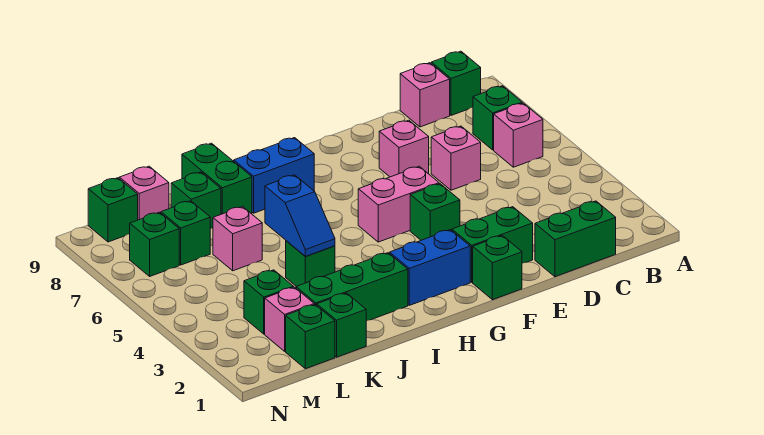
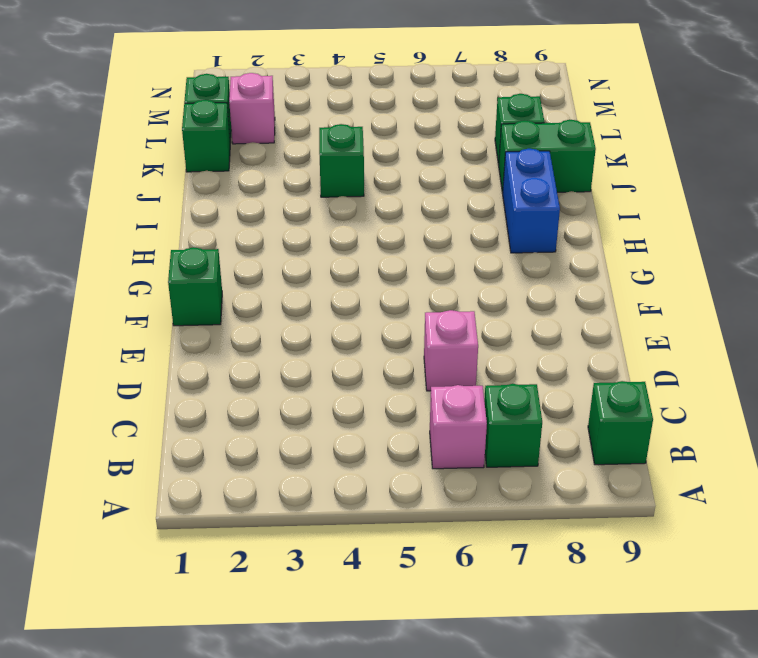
none -> green 1x2 brick [535,201,616,277]
none -> pink 1x1 brick [400,63,450,127]
none -> green 1x2 brick [452,207,533,282]

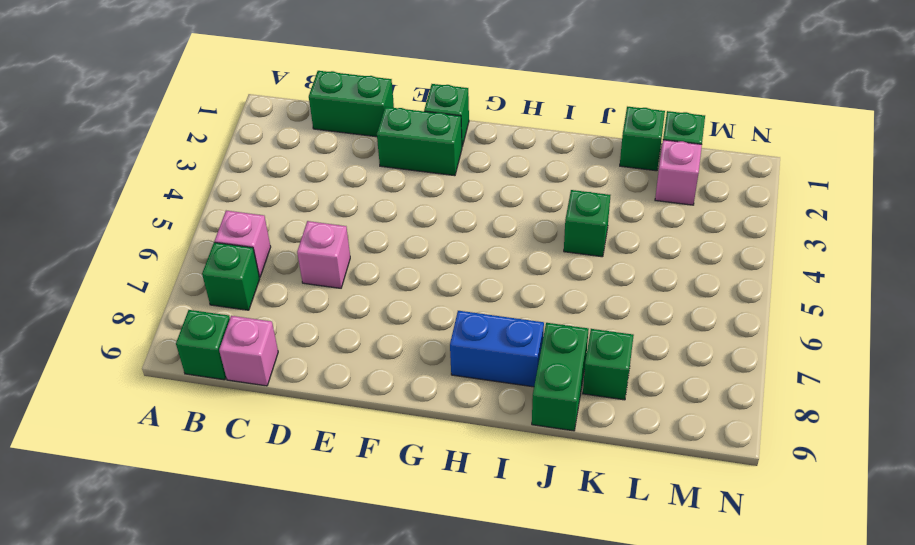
none -> pink 1x1 brick [379,120,429,177]
none -> green 1x1 brick [410,184,460,240]
none -> pink 1x2 brick [358,166,439,242]

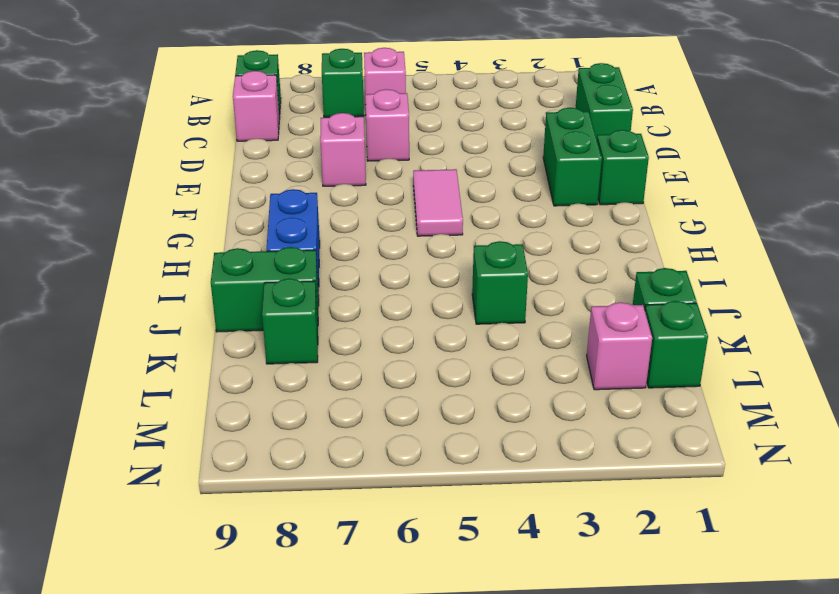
pink 1x2 tile [413,169,463,236] -> pink 1x2 brick [358,166,439,242]
none -> green 1x1 brick [410,184,460,240]
none -> blue 1x2 brick [390,230,470,305]
none -> green 1x3 brick [296,253,408,321]

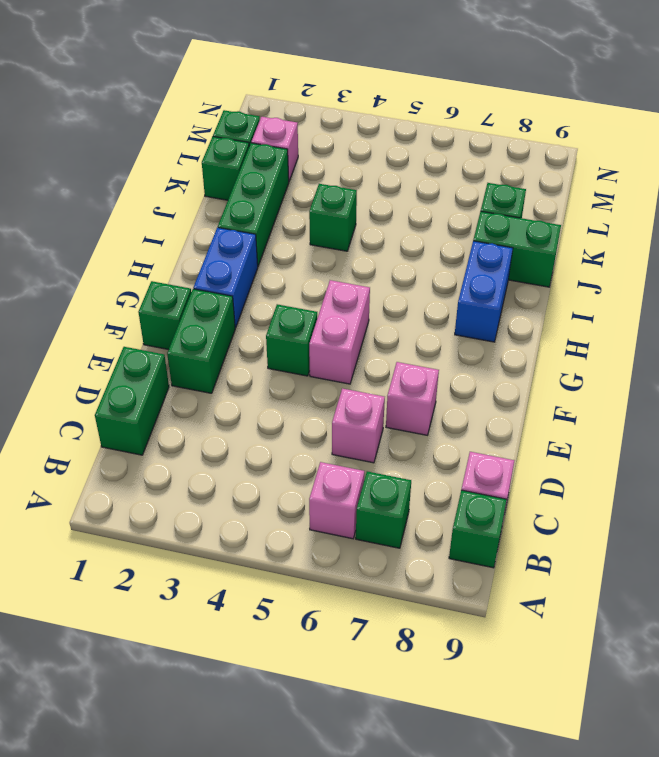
none -> pink 1x1 brick [213,207,262,271]
none -> green 1x1 brick [244,270,294,334]
none -> green 1x1 brick [161,201,210,265]

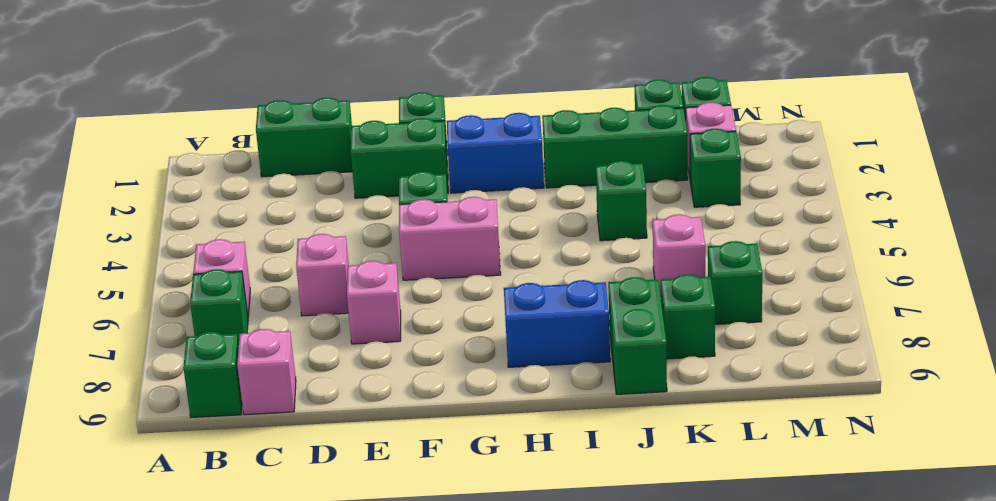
none -> pink 1x1 brick [119,166,169,220]
none -> green 1x1 brick [130,212,179,276]
none -> green 1x1 brick [88,178,138,242]

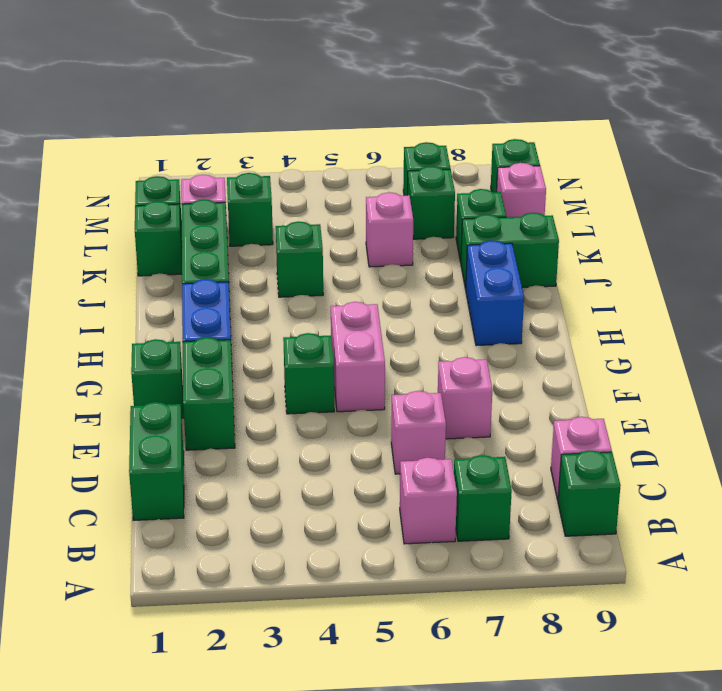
none -> blue 1x2 slope [265,175,335,257]

